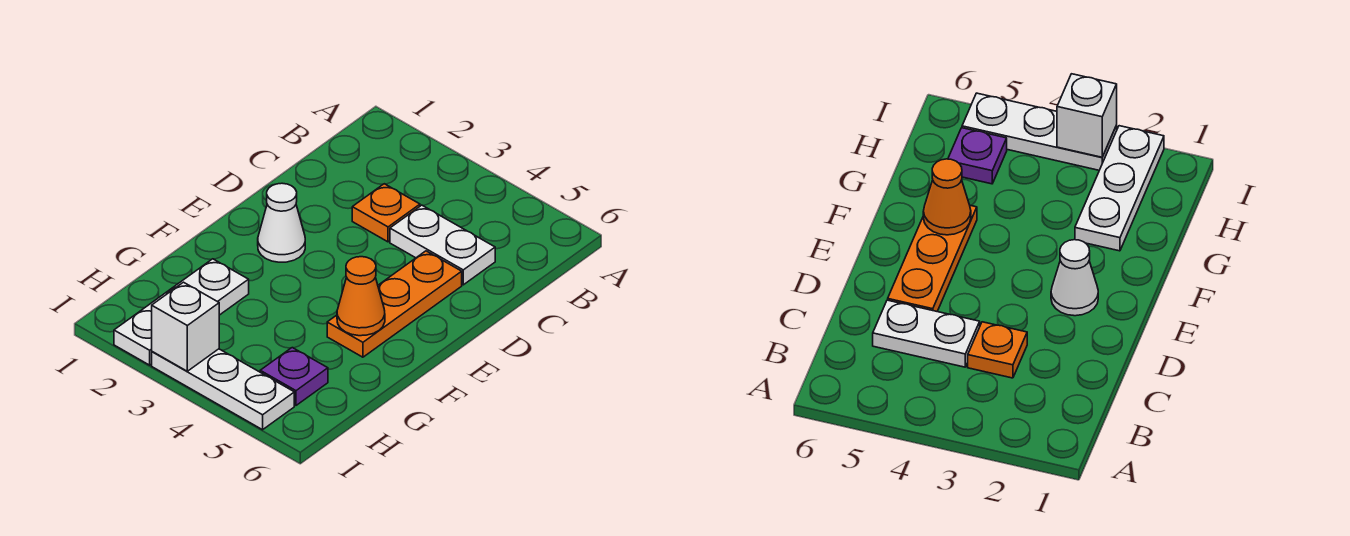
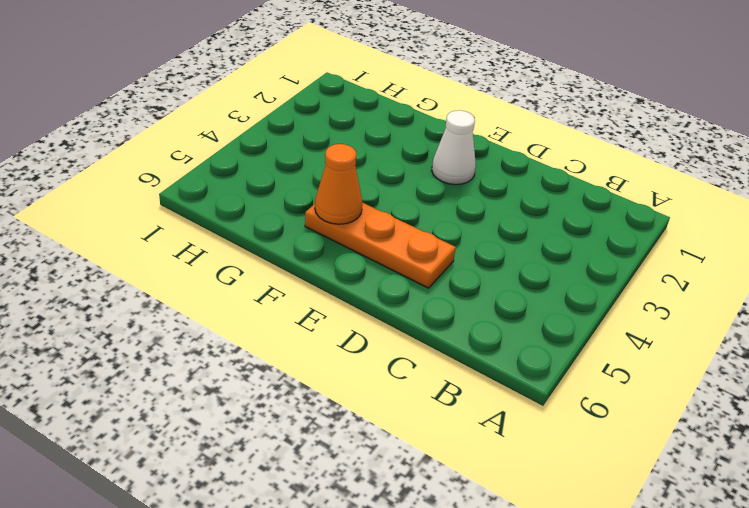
none -> orange 1x1 plate [352,184,420,242]
none -> white 1x2 plate [390,205,495,285]

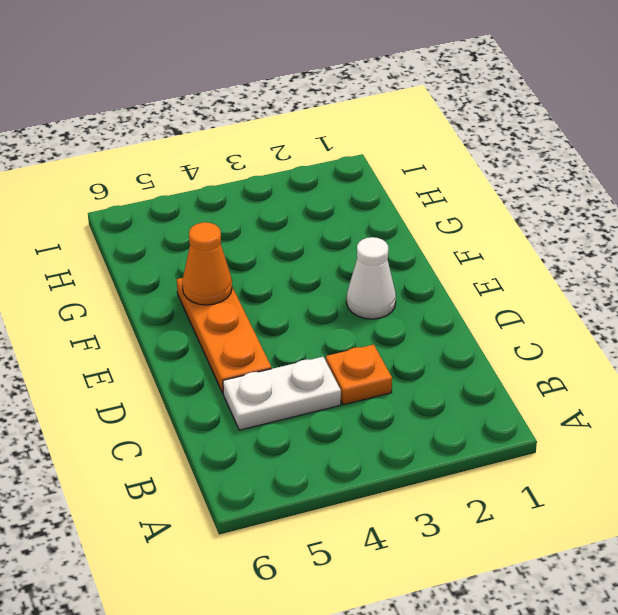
none -> white 1x3 plate [114,259,249,365]
none -> purple 1x1 plate [260,348,328,405]

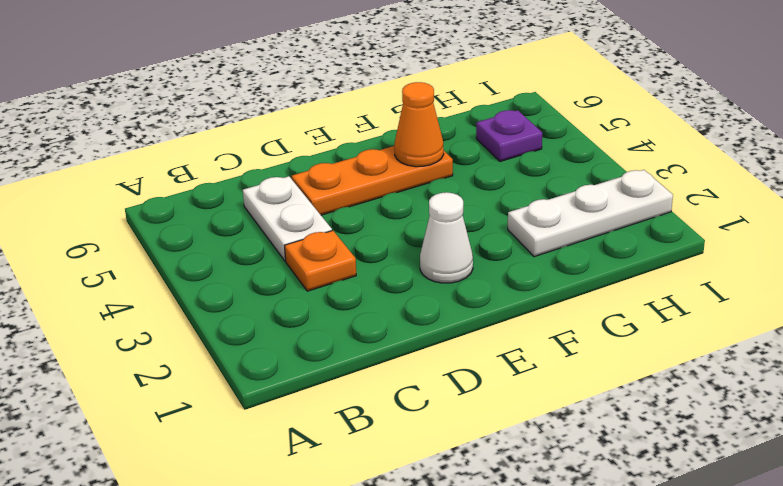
none -> white 1x3 plate [152,349,294,430]
none -> white 1x1 brick [152,282,219,371]

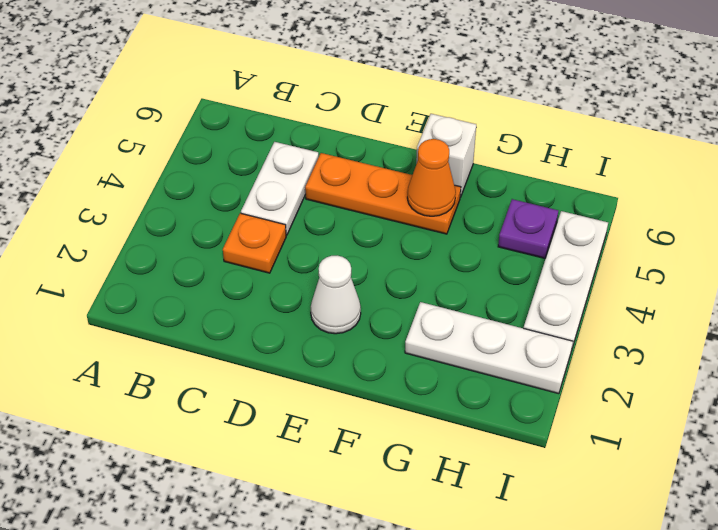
white 1x1 brick [416,114,476,197] -> white 1x1 brick moved to [152,282,219,371]

